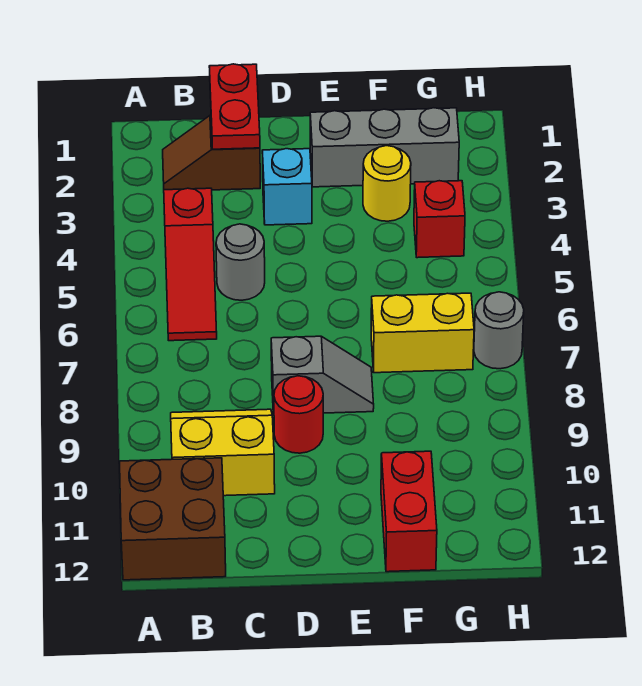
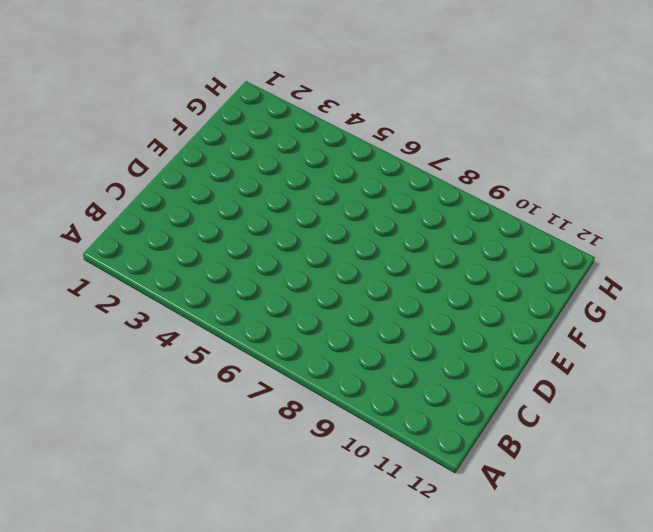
none -> brown 2x2 brick [120,458,226,580]
none -> brown 1x2 slope [163,115,260,190]
none -> red 1x3 slope [164,188,217,341]

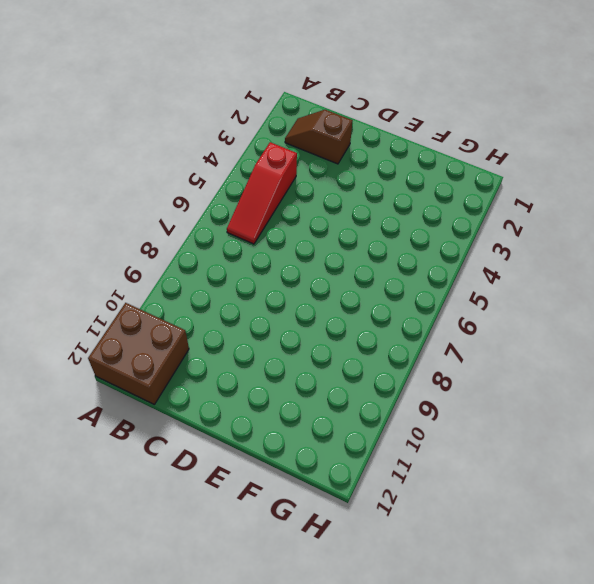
none -> yellow 2x2 slope [171,409,275,496]
none -> grey 1x1 round brick [216,224,265,300]
none -> cyan 1x1 brick [262,149,312,225]

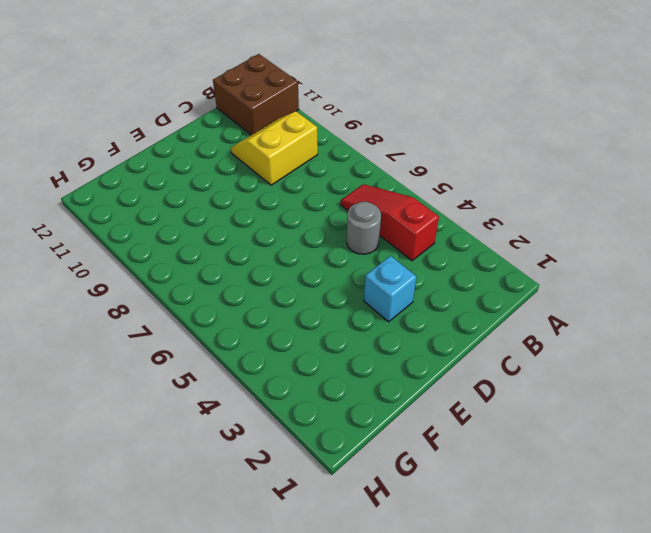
yellow 2x2 slope [231,111,318,185] -> yellow 2x2 slope turned to [171,409,275,496]
none -> brown 1x2 slope [163,115,260,190]
none -> grey 1x2 slope [271,336,374,414]
none -> red 1x1 round brick [274,376,323,453]

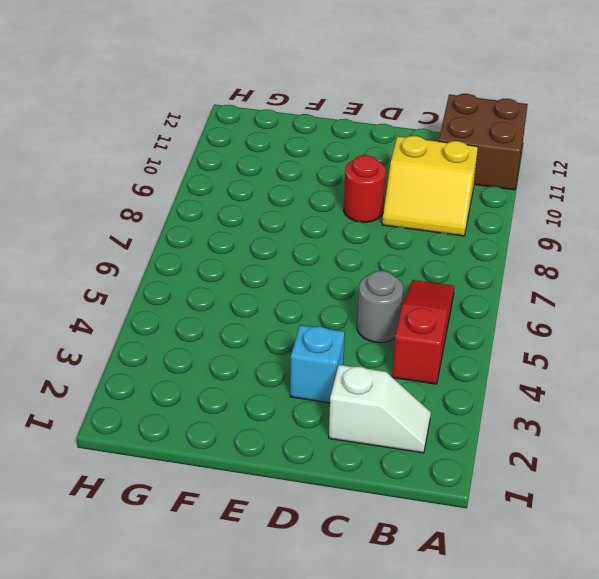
white 1x2 slope [329,365,431,453] -> brown 1x2 slope [163,115,260,190]
none -> grey 1x2 slope [271,336,374,414]
none -> grey 1x3 brick [310,108,459,187]
none -> yellow 1x1 round brick [363,146,411,221]

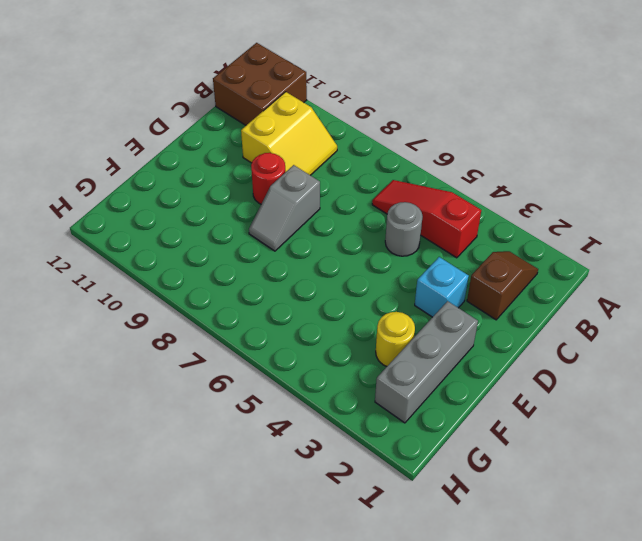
none -> yellow 1x2 brick [371,293,474,373]
none -> red 1x2 brick [381,451,437,572]
none -> red 1x1 brick [414,181,465,258]

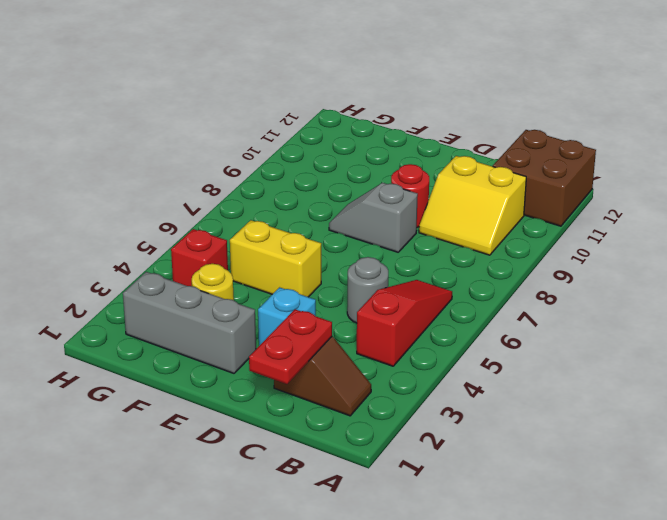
yellow 1x2 brick [230,220,321,297] -> yellow 1x2 brick moved to [371,293,474,373]
none -> red 1x2 brick [381,451,437,572]
none -> grey 1x1 round brick [474,292,524,369]

